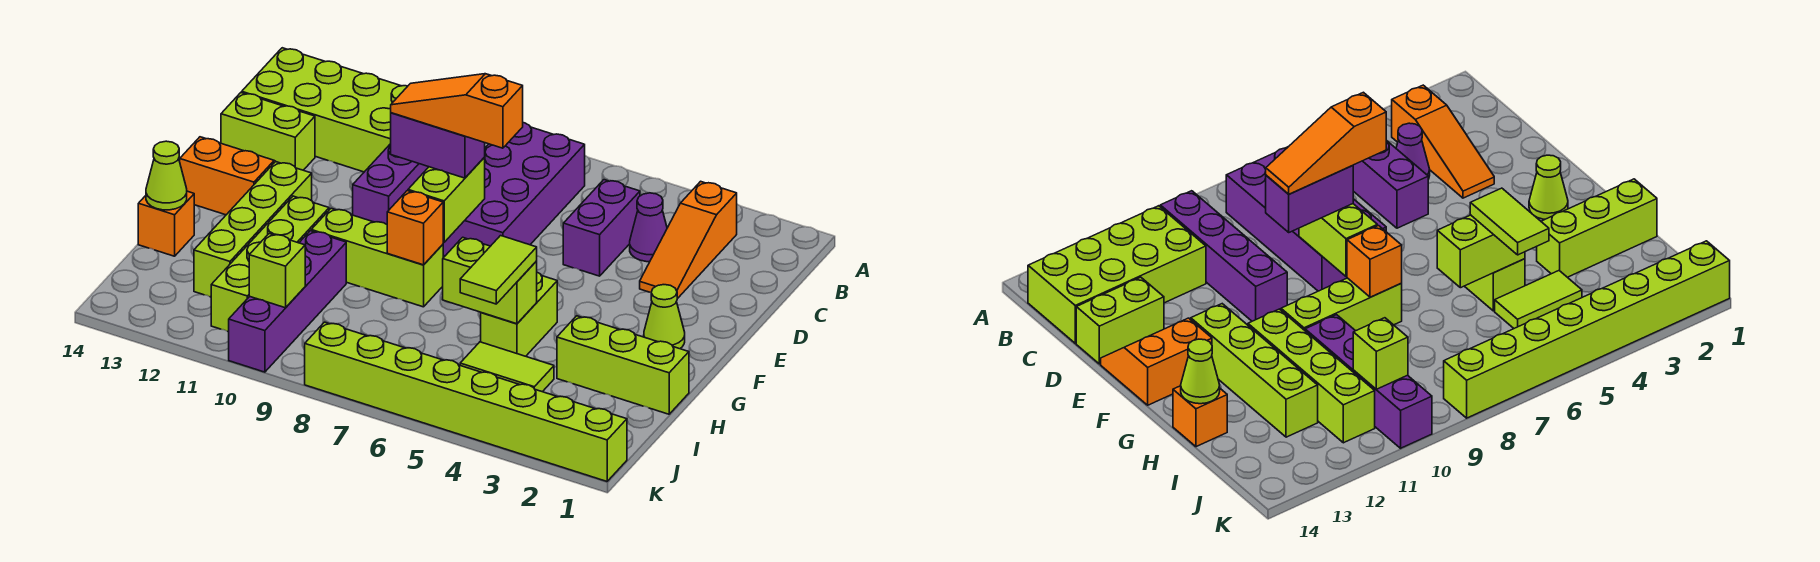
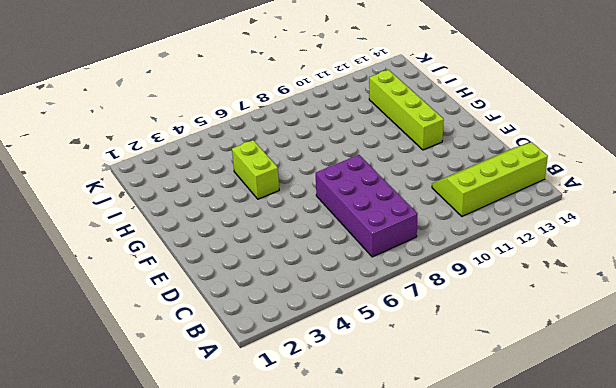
lime 2x4 slope [432,142,548,216] -> lime 2x4 brick [242,48,408,172]
none -> orange 1x3 slope [640,181,737,299]
none -> purple 1x4 brick [353,144,428,224]
none -> purple 1x1 cone [630,193,667,262]

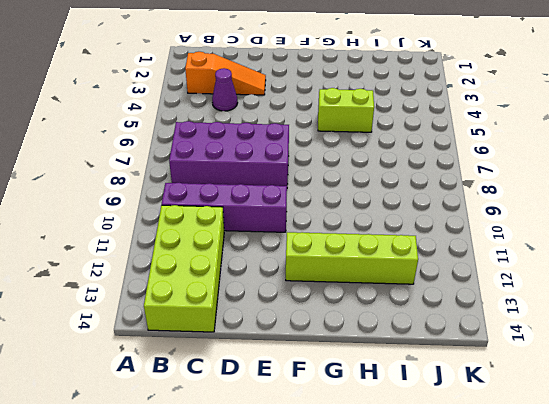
none -> purple 1x2 brick [563,180,640,276]
none -> lime 1x2 brick [221,93,315,170]
none -> orange 2x2 slope [180,137,276,215]

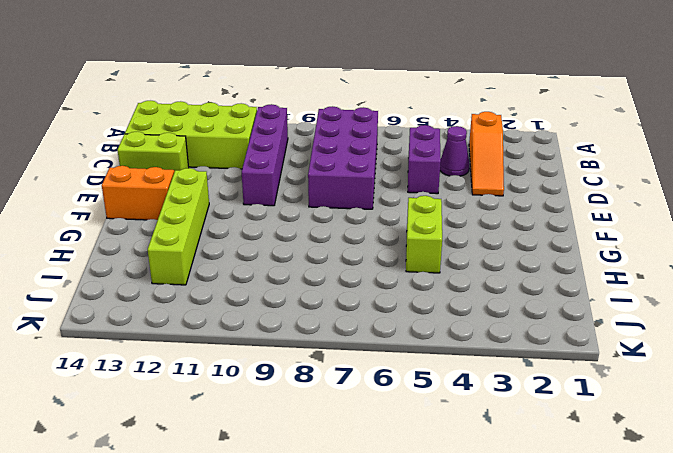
none -> lime 1x1 cone [644,285,685,349]
none -> lime 1x3 brick [311,208,443,307]
none -> lime 1x4 brick [211,196,329,332]

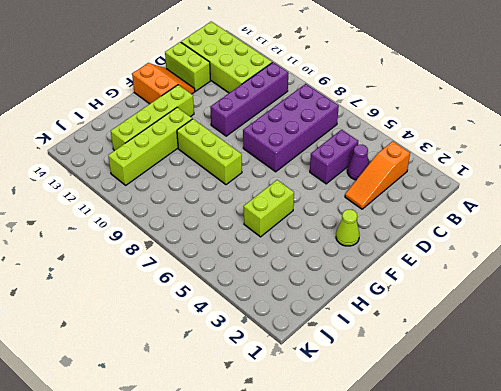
none -> lime 1x3 brick [557,316,689,414]
none -> purple 1x4 brick [229,231,346,372]
none -> orange 1x1 brick [138,191,194,256]

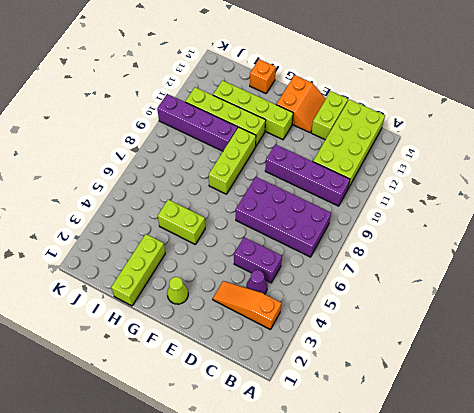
none -> lime 1x2 tile [460,342,554,392]
none -> lime 1x8 brick [305,322,627,481]
none -> lime 1x2 brick [408,158,485,242]

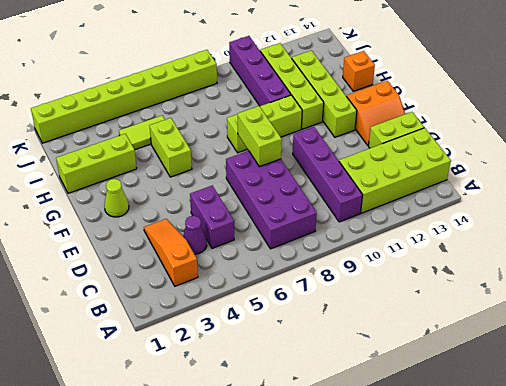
none -> orange 1x1 brick [387,191,443,265]
none -> lime 1x2 brick [443,237,537,324]
none -> lime 1x1 cone [146,141,187,210]

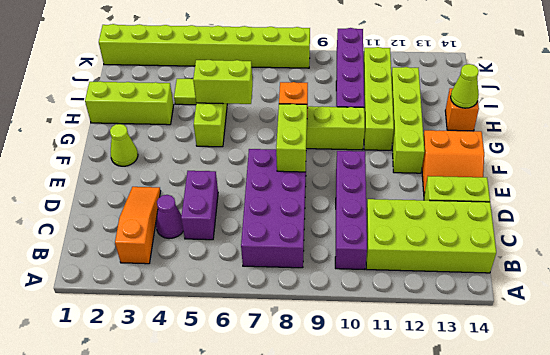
none -> lime 1x1 brick [249,234,305,308]
none -> purple 1x2 brick [391,113,485,178]
none -> lime 1x2 tile [460,236,537,304]

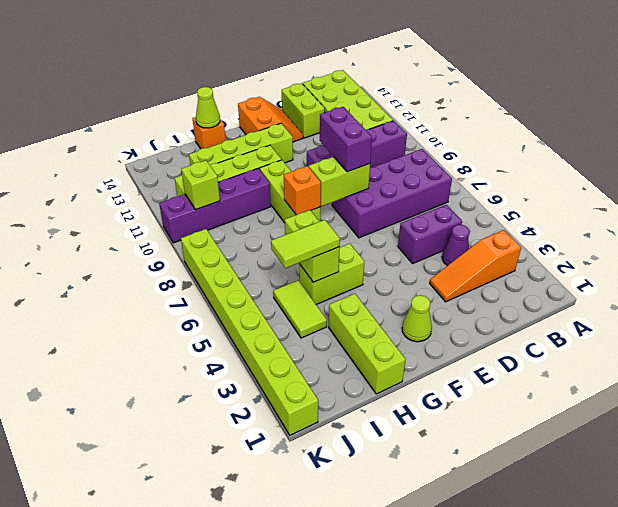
none -> orange 1x3 slope [391,74,523,148]

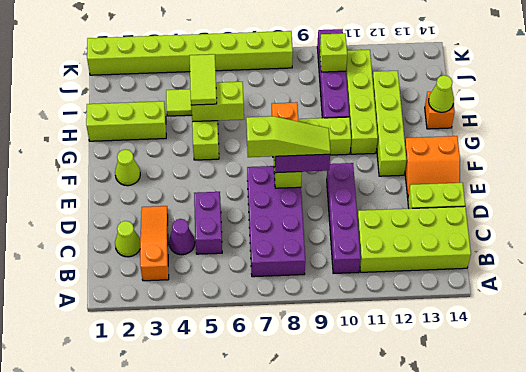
lime 1x1 cone [115,221,140,257] -> none
lime 1x3 slope [246,116,331,157] -> orange 1x3 slope [391,74,523,148]

